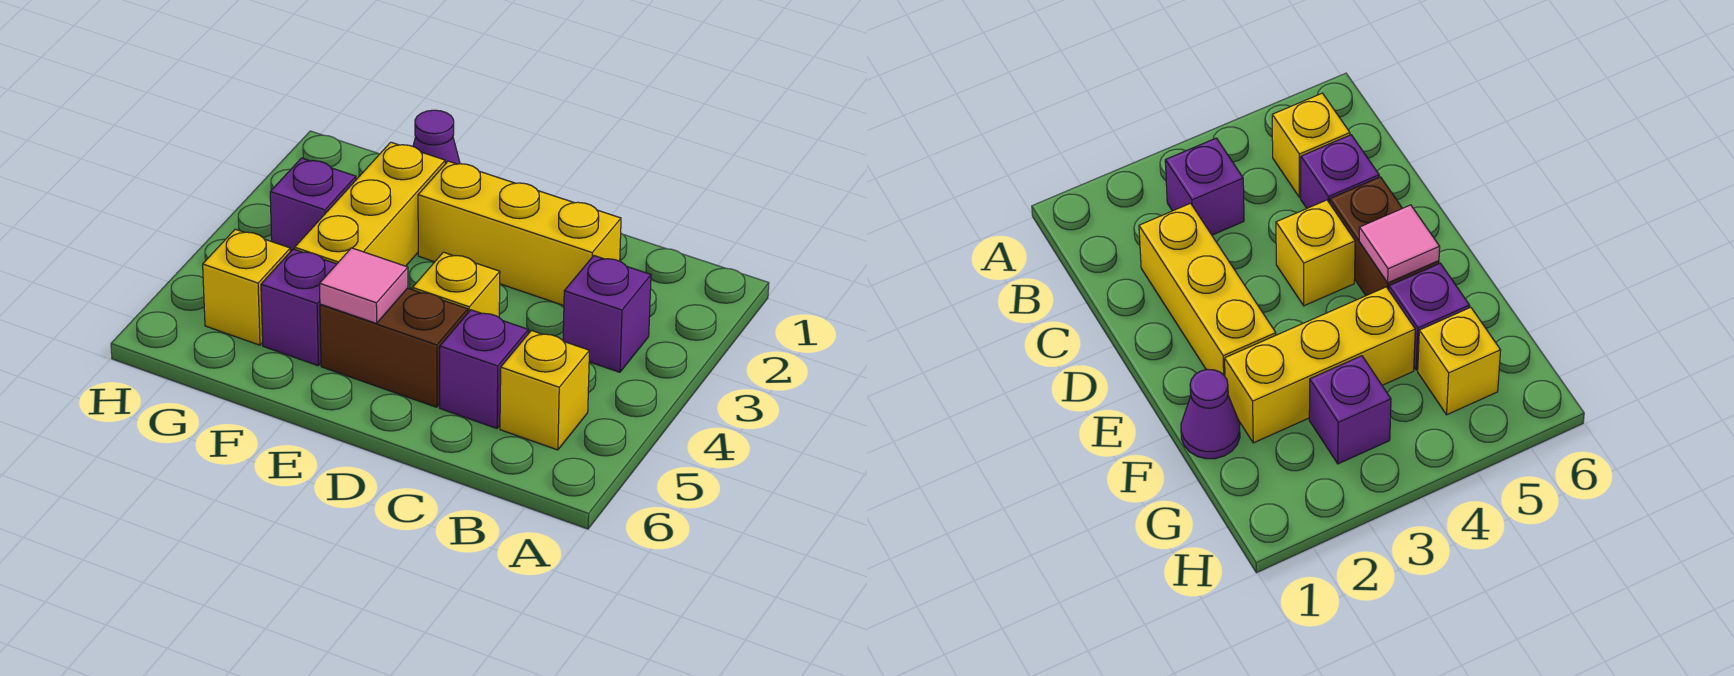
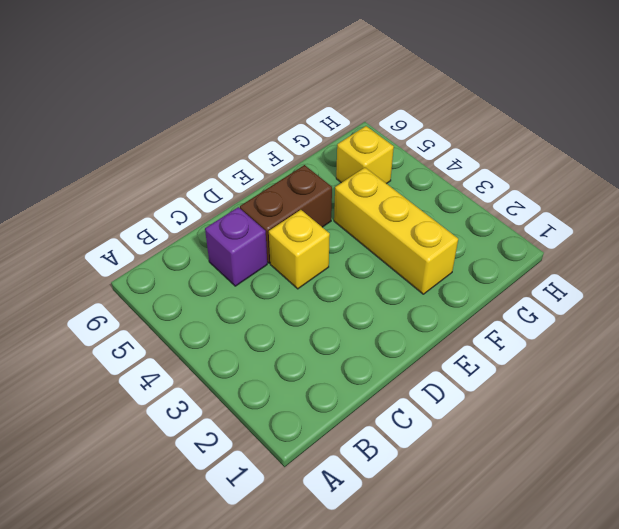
none -> purple 1x1 brick [563,256,651,372]
none -> yellow 1x1 brick [500,331,589,450]
none -> yellow 1x3 brick [418,161,621,305]

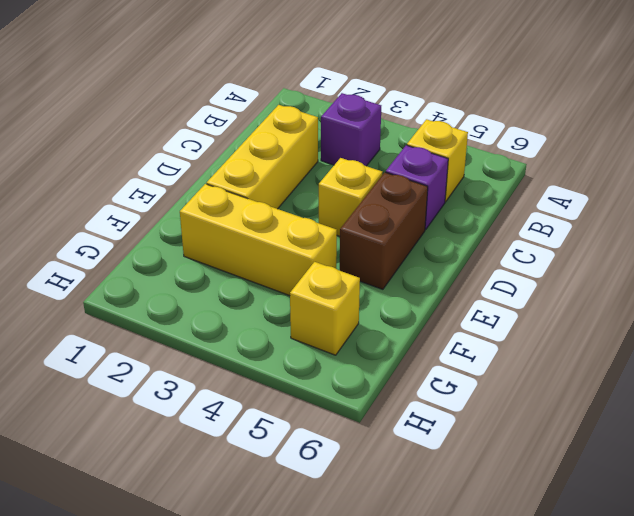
none -> purple 1x1 cone [413,110,460,164]
none -> purple 1x1 brick [261,249,336,366]
none -> purple 1x1 brick [270,158,356,252]

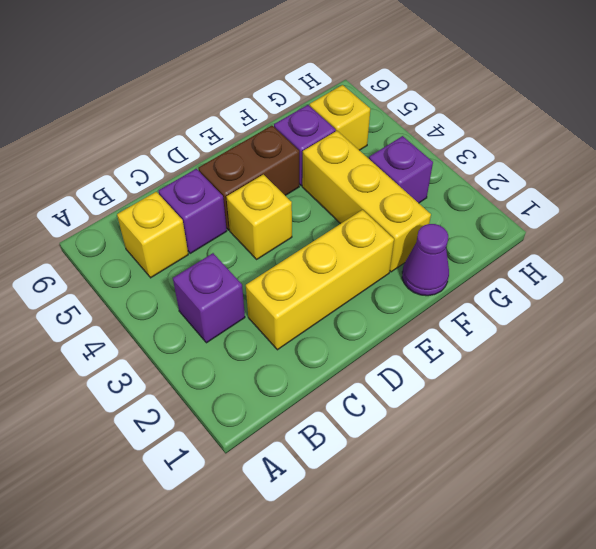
none -> pink 1x1 tile [320,248,408,323]

